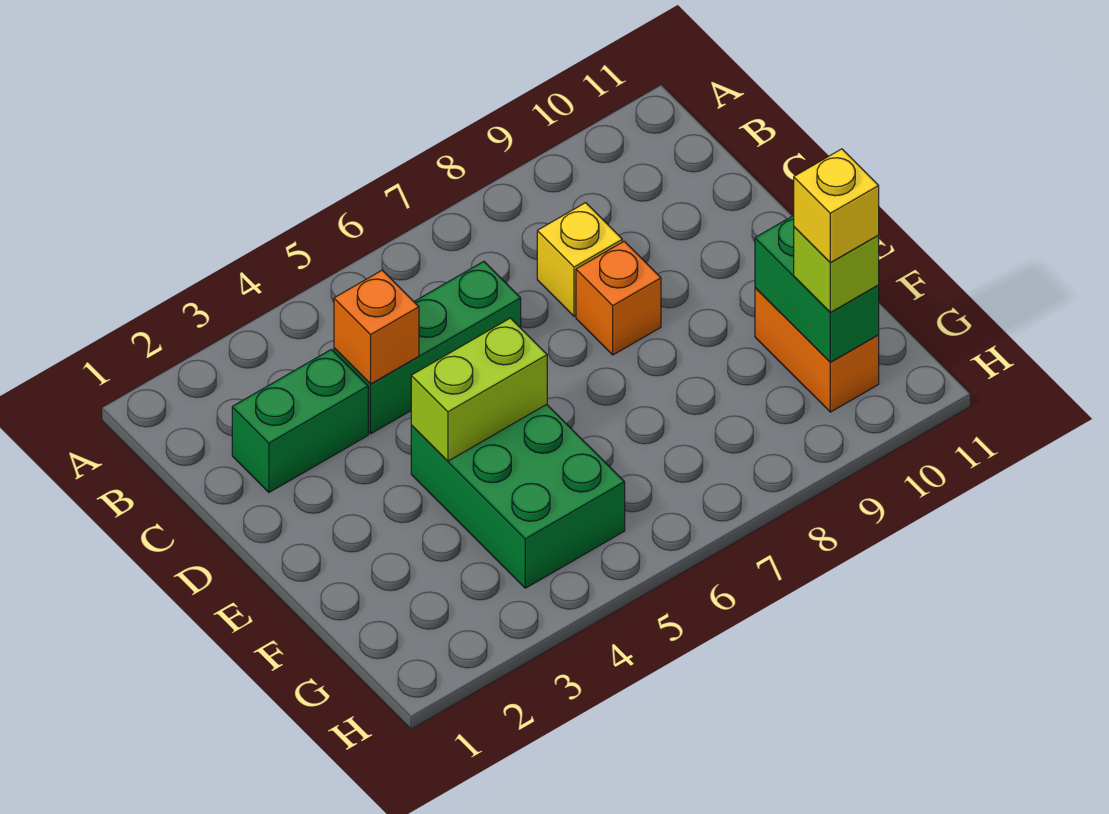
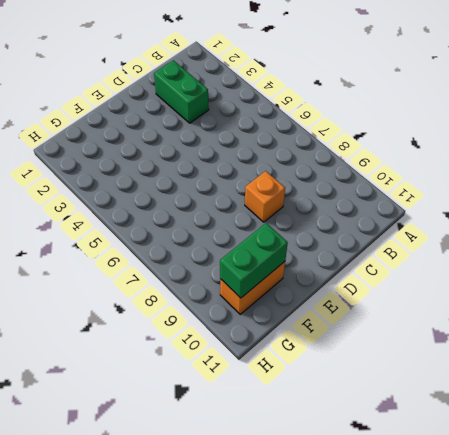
none -> green 1x3 brick [334,261,521,434]
none -> yellow 1x1 brick [537,203,622,316]

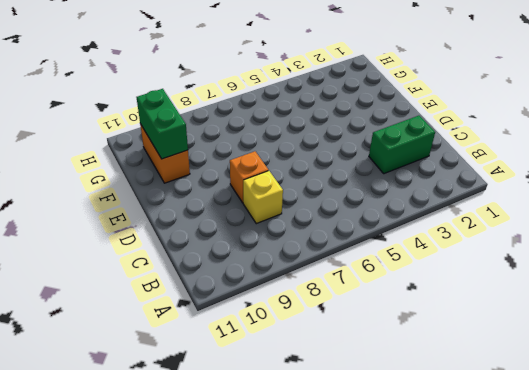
none -> green 1x3 brick [334,261,521,434]
none -> green 2x3 brick [411,405,625,588]

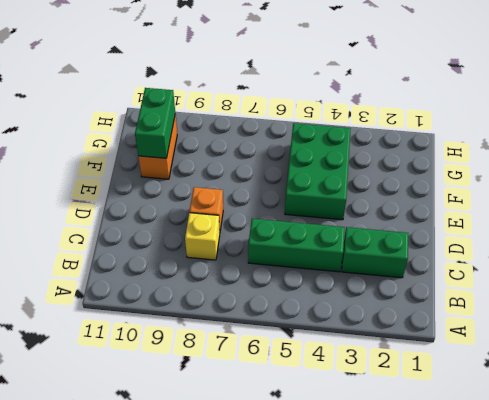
none -> orange 1x1 brick [334,270,419,384]
none -> lime 1x2 brick [411,318,547,461]

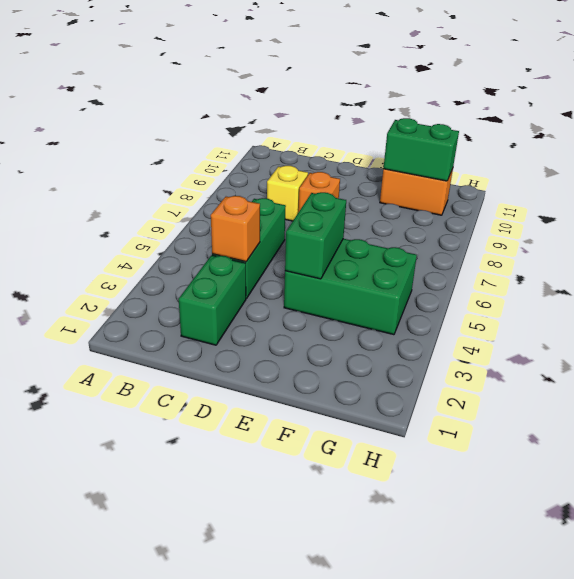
green 1x2 brick [285,192,346,279] -> lime 1x2 brick [411,318,547,461]
none -> lime 1x1 brick [794,227,879,312]
none -> yellow 1x1 brick [794,149,879,263]

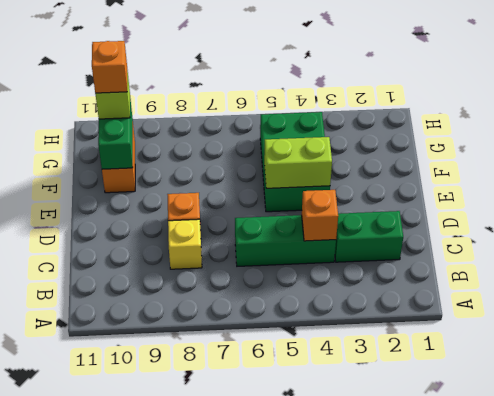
orange 1x1 brick [92,41,127,93] -> yellow 1x1 brick [794,149,879,263]

